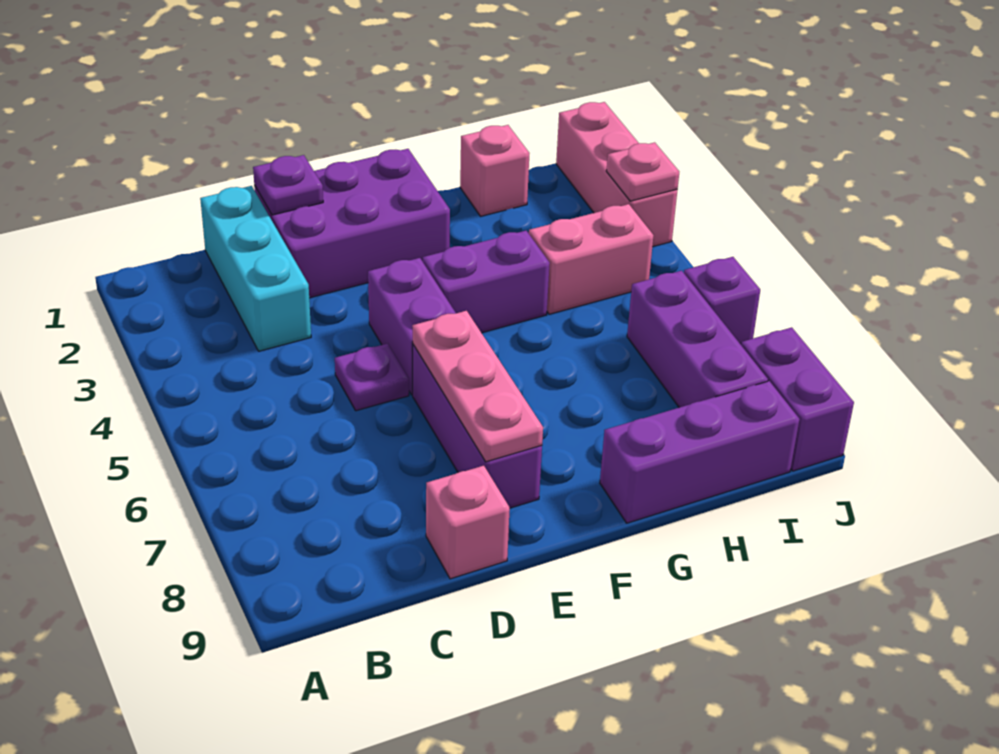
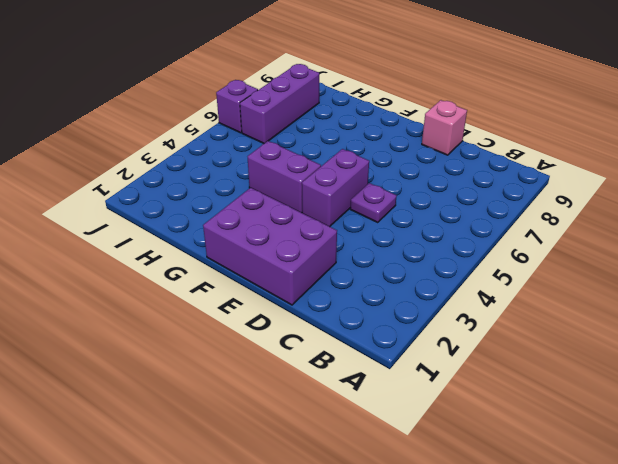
none -> cyan 1x3 brick [200,186,311,351]
none -> purple 1x3 brick [413,345,542,508]
none -> purple 1x3 brick [600,381,800,523]

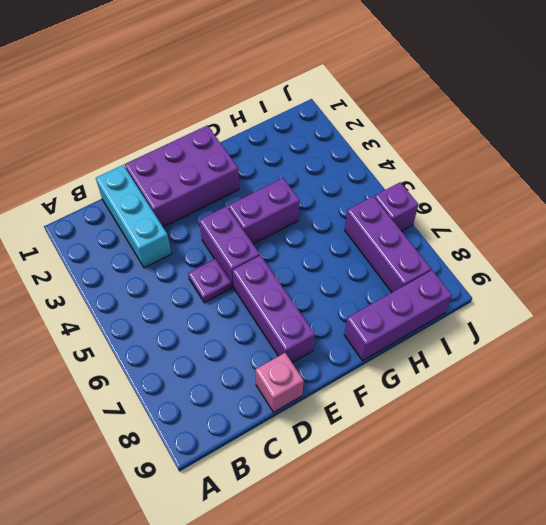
none -> pink 1x1 brick [460,125,530,216]
none -> pink 1x2 brick [529,204,654,314]
none -> pink 1x3 brick [556,102,677,247]

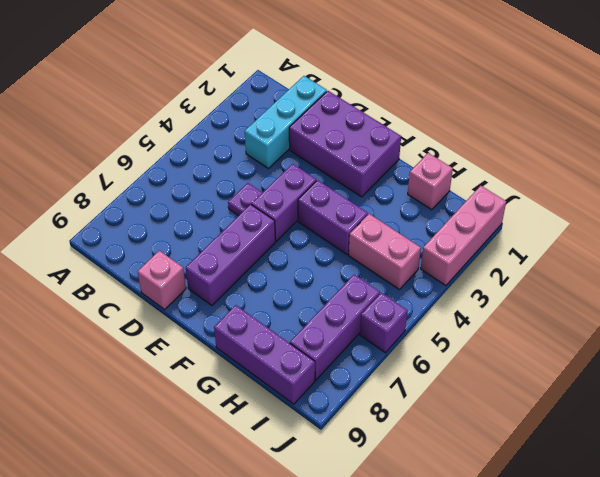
none -> purple 1x2 brick [741,327,854,471]
none -> purple 1x1 plate [253,155,323,215]
none -> pink 1x3 plate [412,311,543,462]

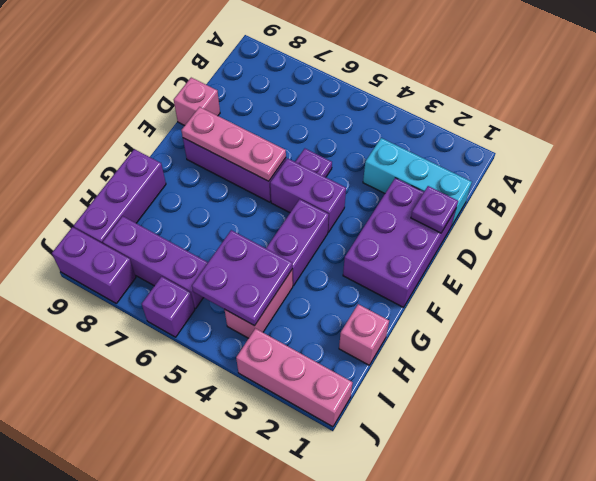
purple 2x2 plate [192,230,292,326] -> none
none -> pink 1x1 plate [606,142,679,201]

